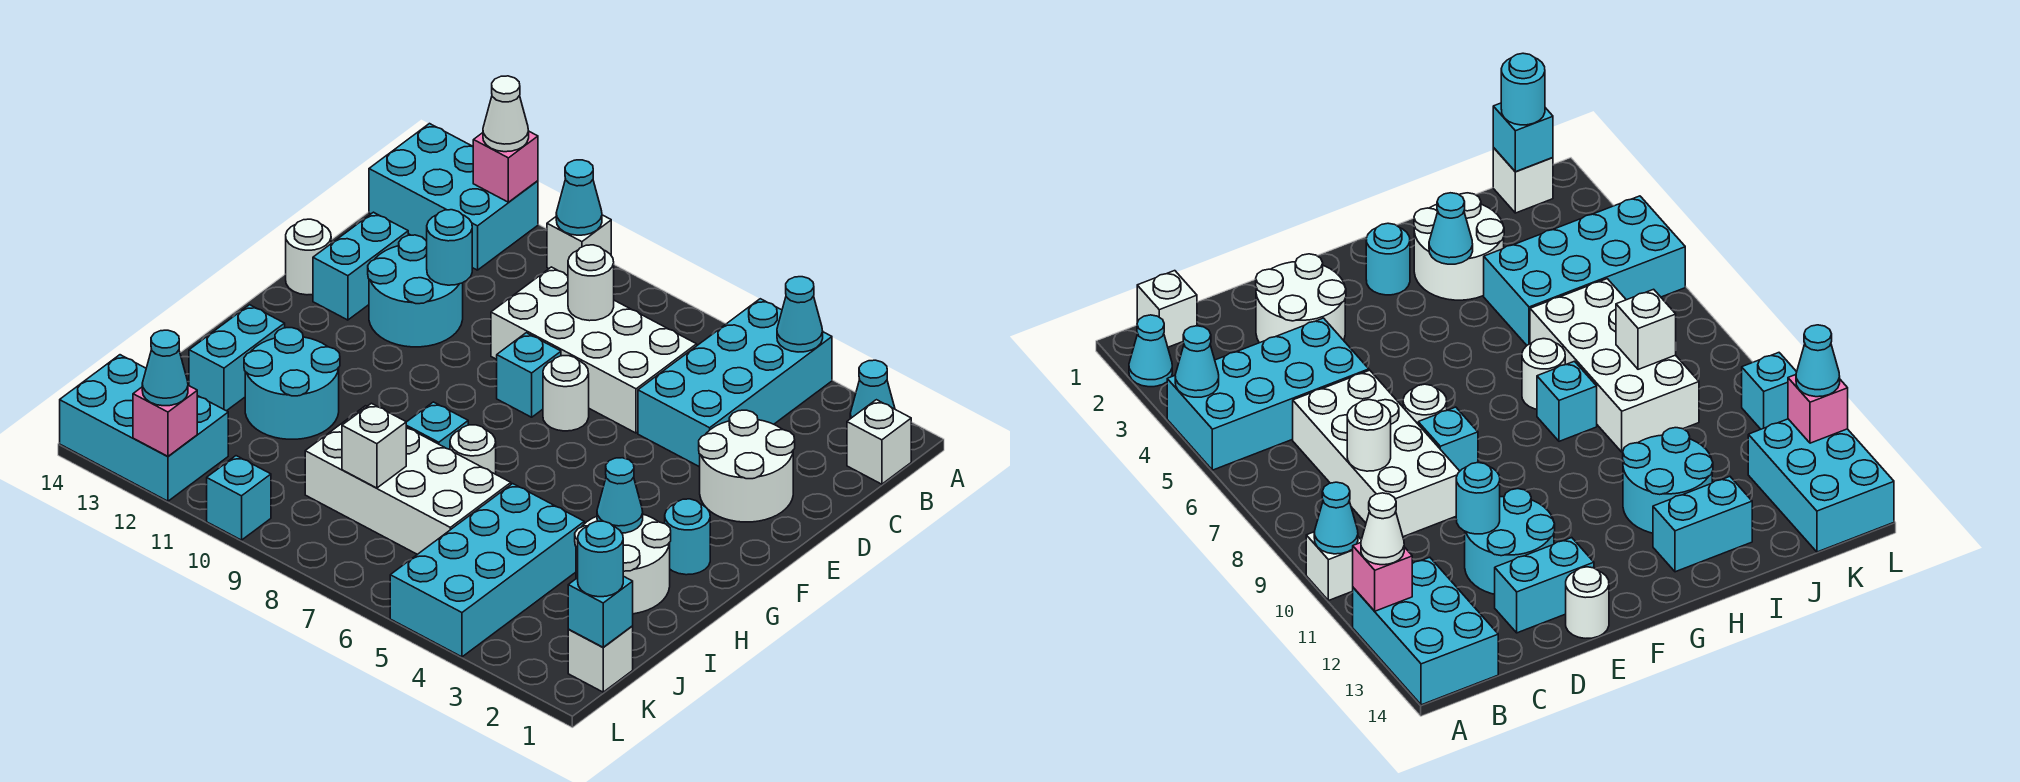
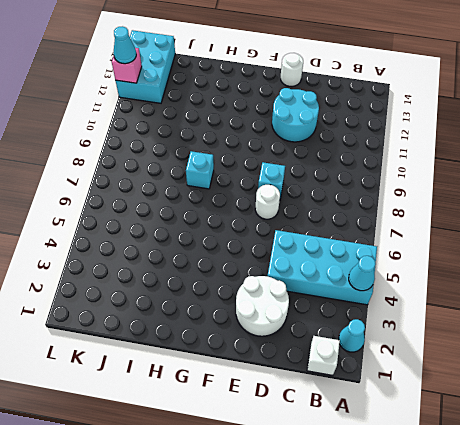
none -> white 1x1 brick [547,215,611,276]
none -> cyan 2x3 brick [369,124,538,270]
none -> white 2x4 brick [491,267,697,433]
none -> cyan 1x2 brick [313,212,408,320]

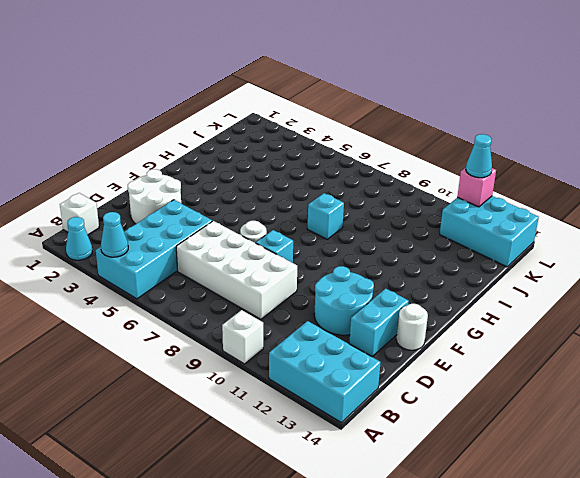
none -> cyan 1x1 round brick [665,499,710,575]
none -> white 2x2 round brick [575,514,671,614]
none -> white 1x1 round brick [450,425,496,474]
none -> cyan 2x2 round brick [244,328,340,439]

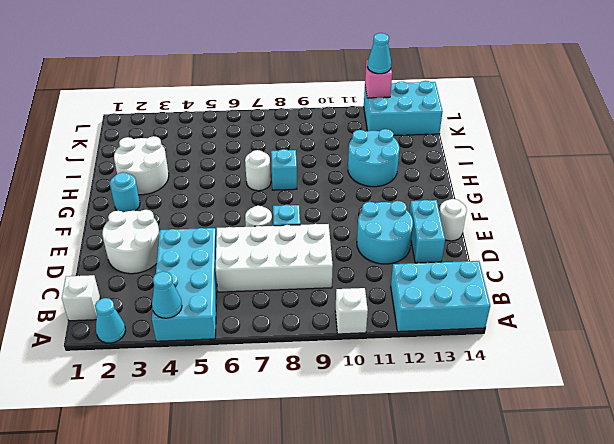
none -> cyan 1x2 brick [189,305,285,411]
none -> cyan 2x4 brick [390,484,584,657]
none -> white 2x4 brick [305,406,511,554]
none -> white 1x1 brick [568,626,633,692]

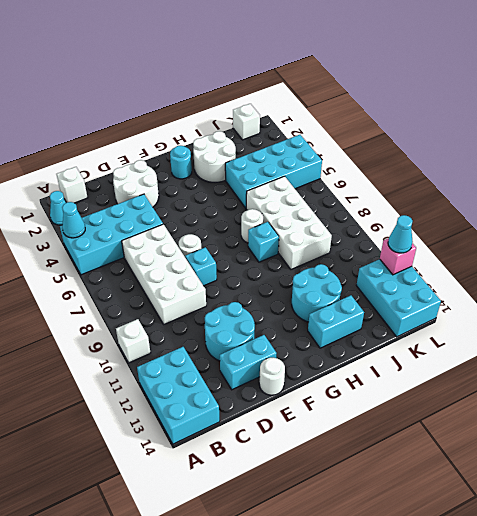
none -> cyan 1x1 brick [207,456,271,540]
none -> cyan 1x1 cone [556,160,602,235]
none -> pink 1x1 brick [473,132,538,202]
none -> white 1x1 round brick [568,245,614,321]

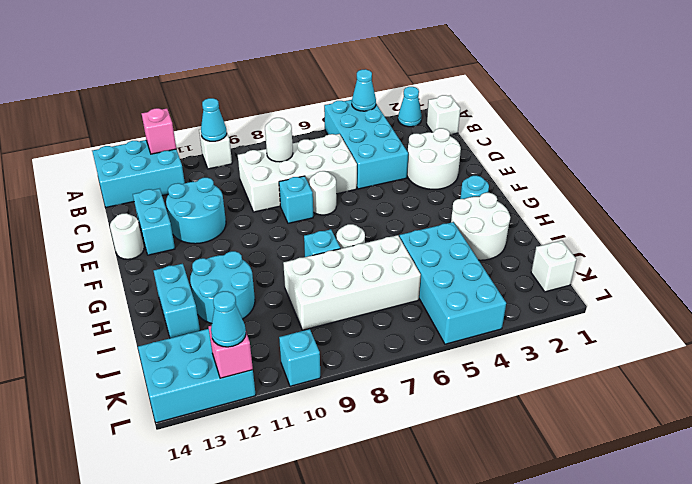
none -> cyan 1x1 round brick [427,210,472,285]
none -> cyan 1x1 cone [597,458,643,533]
none -> white 1x1 brick [342,403,406,488]
none -> cyan 1x1 brick [568,576,633,647]

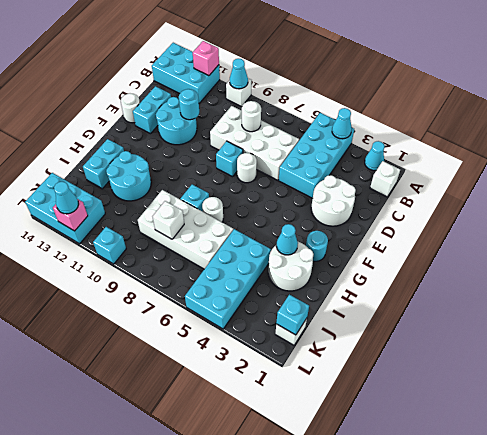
none -> white 1x1 cone [483,76,529,152]
none -> cyan 1x1 round brick [578,521,623,597]

